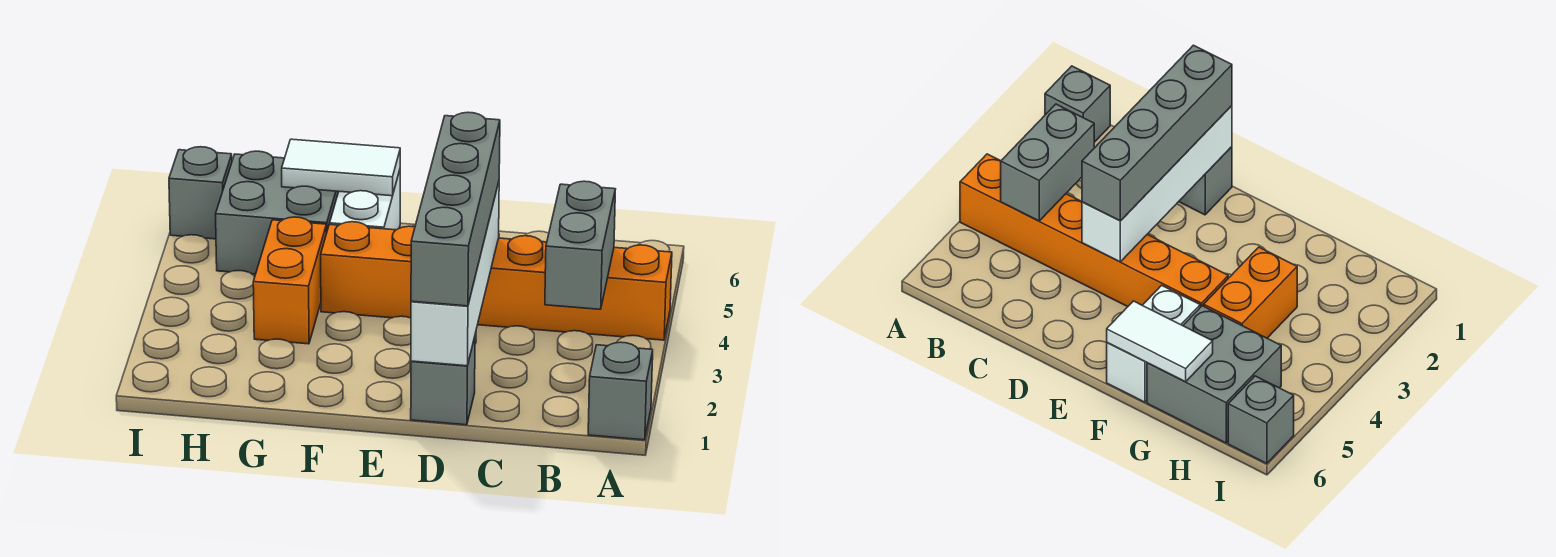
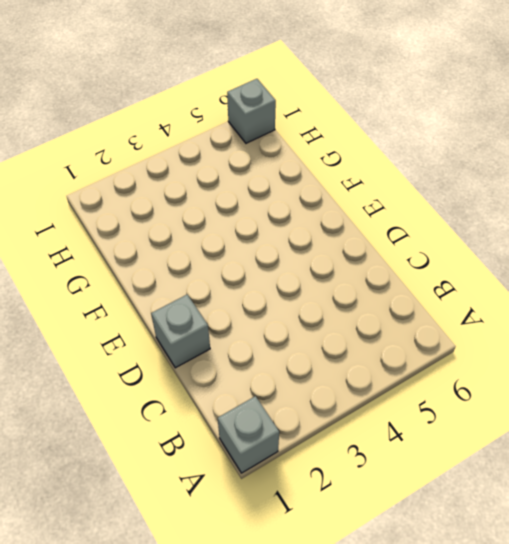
none -> orange 1x6 brick [321,222,672,340]
none -> white 1x2 brick [330,170,400,230]

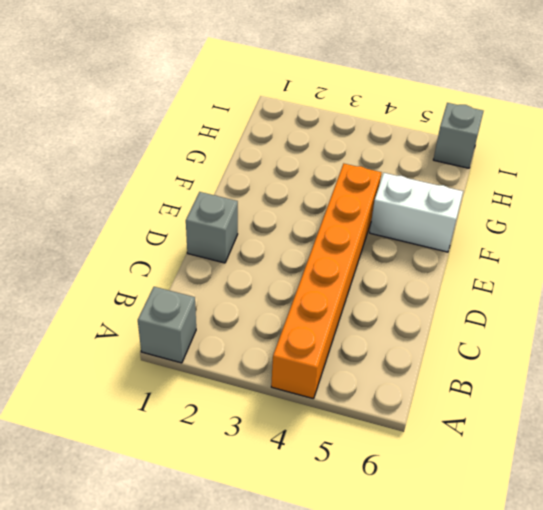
none -> orange 1x2 brick [253,217,326,344]
none -> grey 2x2 brick [216,151,339,274]

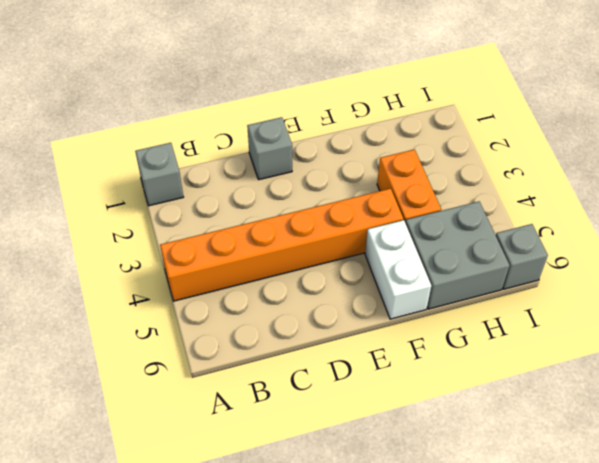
none -> grey 1x2 brick [545,181,615,309]
none -> white 1x4 brick [411,182,499,366]

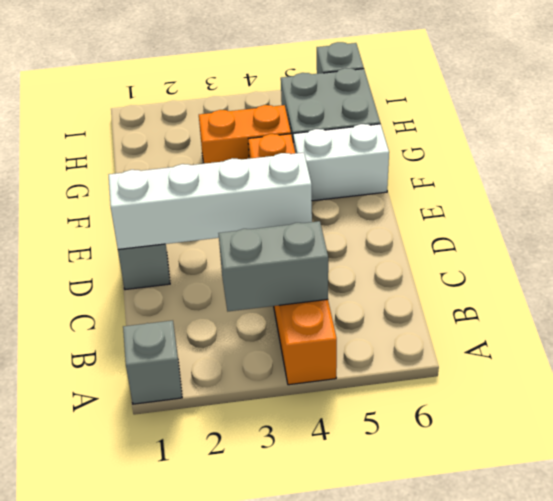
none -> white 1x2 tile [282,139,400,196]
none -> grey 1x4 brick [411,112,500,306]

